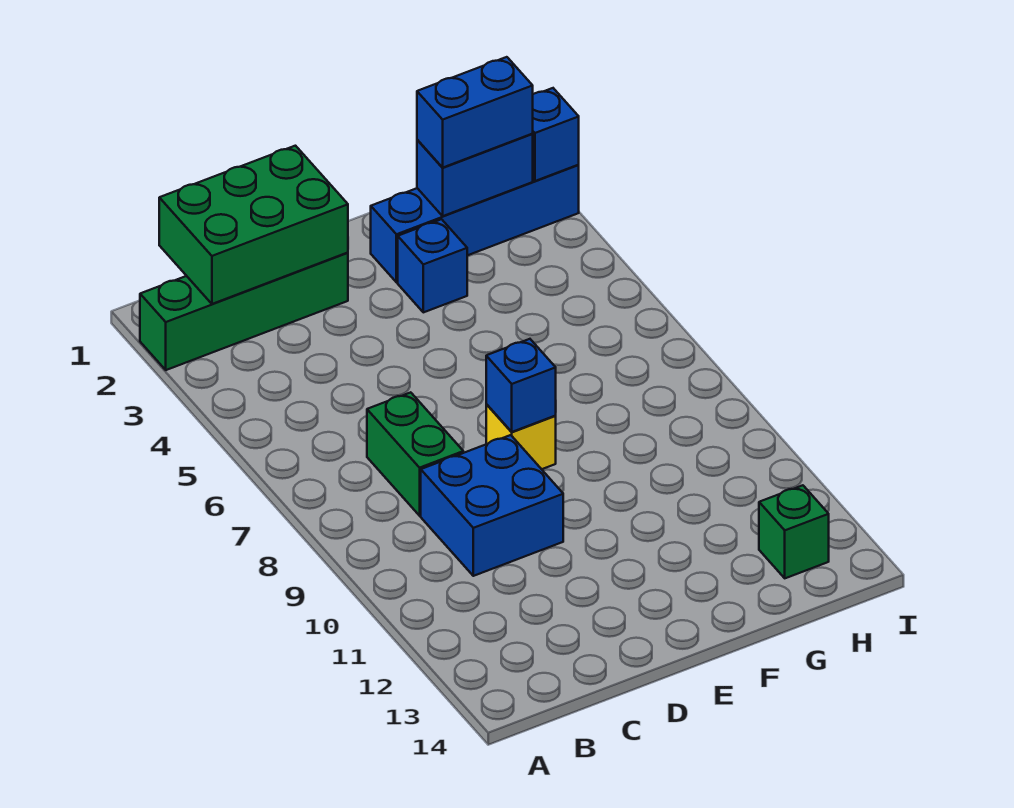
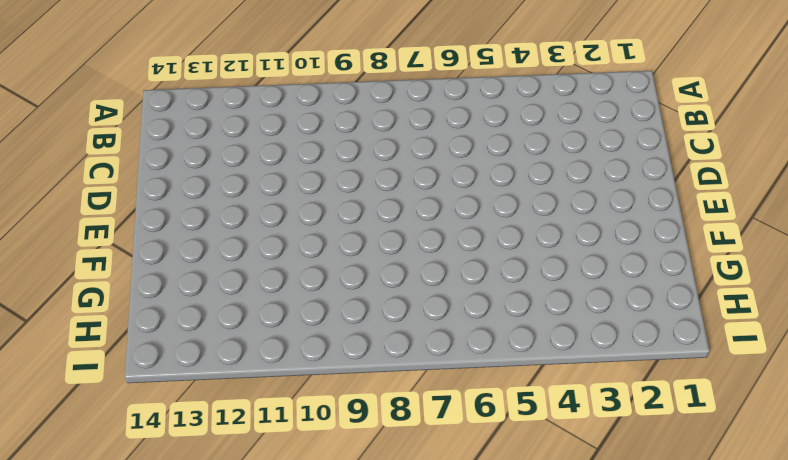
none -> green 1x4 brick [140,253,348,370]
none -> green 1x2 brick [367,392,463,516]
none -> blue 2x2 brick [421,435,563,576]

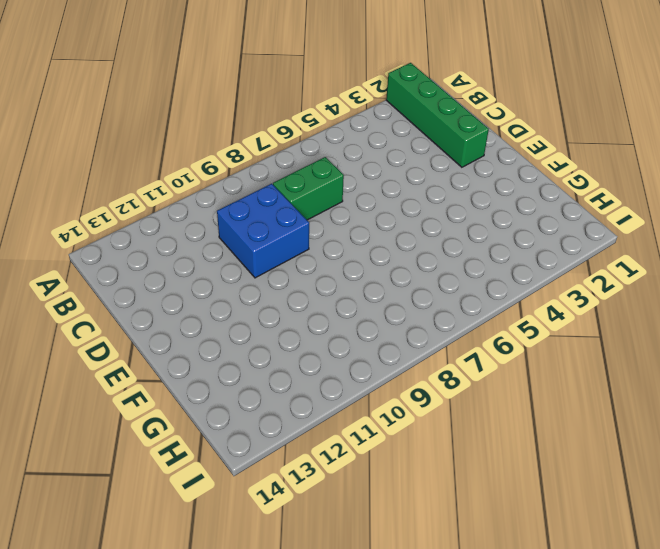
none -> yellow 1x1 brick [486,404,556,469]
none -> blue 1x4 brick [371,165,579,282]
none -> blue 1x1 brick [398,219,467,312]

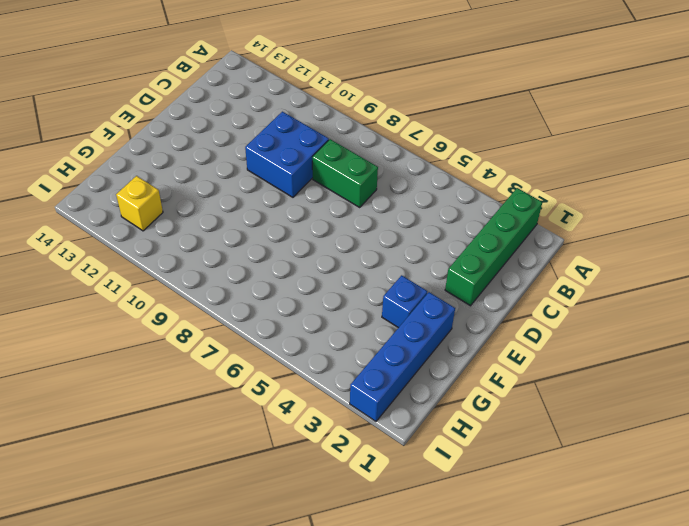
yellow 1x1 brick [116,176,163,231] -> yellow 1x1 brick moved to [486,404,556,469]
none -> green 1x1 brick [759,485,829,578]
none -> green 2x3 brick [159,146,348,304]
none -> blue 1x1 brick [486,339,556,432]

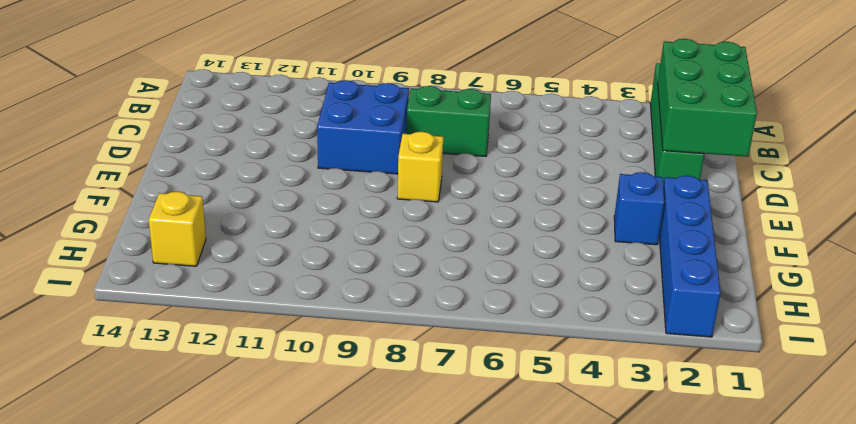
yellow 1x1 brick [149,191,206,266] -> green 1x1 brick [759,485,829,578]
none -> blue 1x1 brick [486,339,556,432]
none -> blue 1x2 brick [417,134,533,216]
none -> blue 1x1 brick [533,88,579,181]

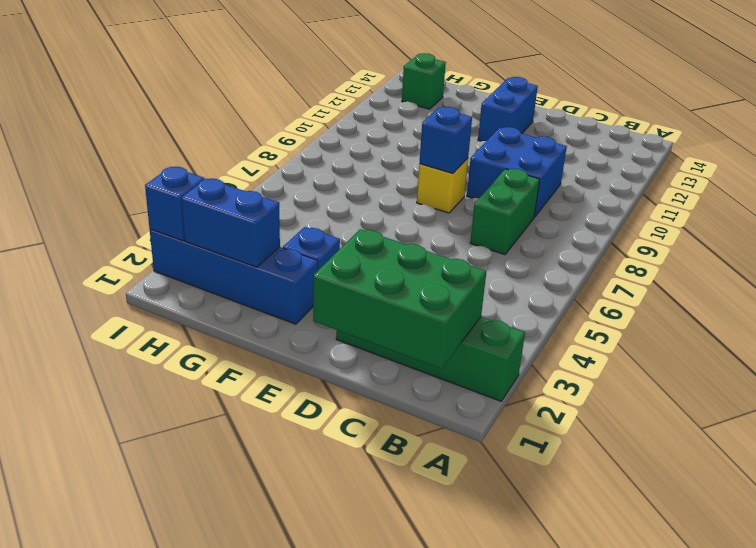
blue 1x2 brick [478,77,538,141] -> blue 1x2 brick turned to [417,57,533,168]

